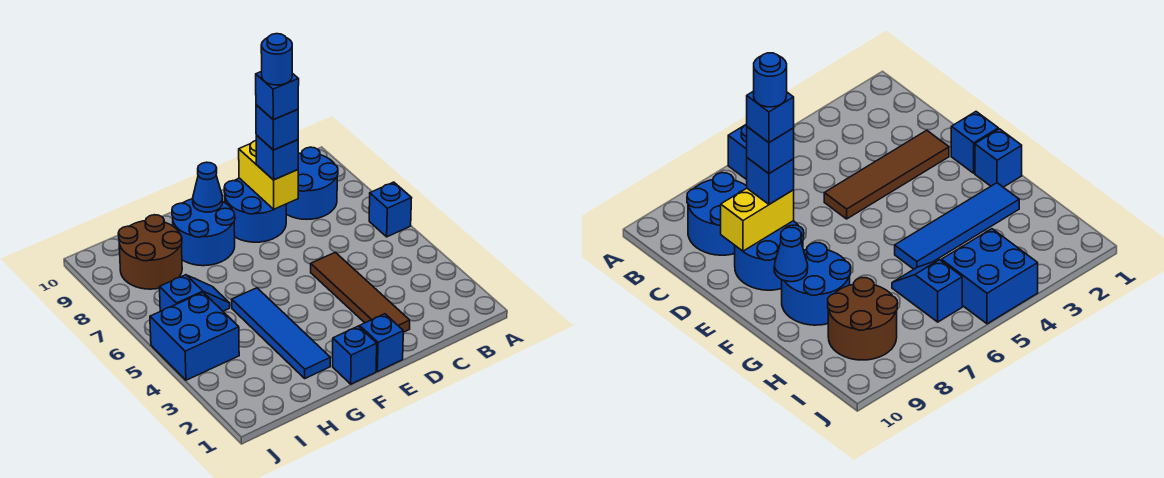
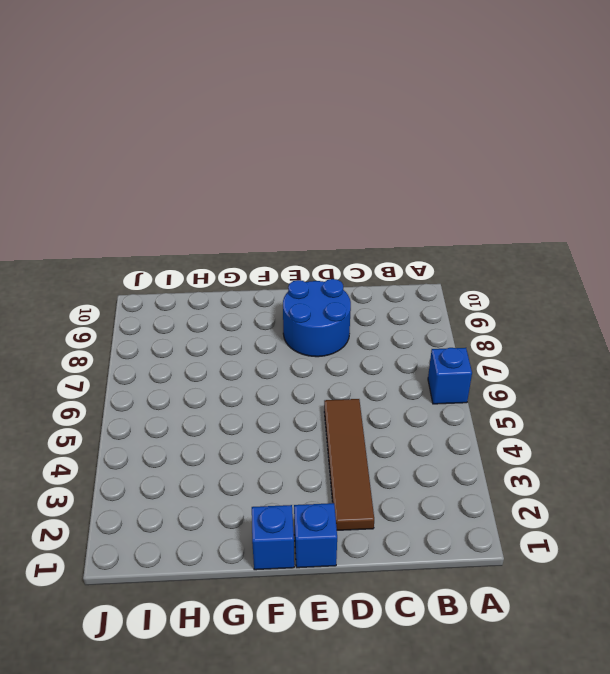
none -> blue 2x2 round brick [286,147,338,219]
none -> blue 2x2 round brick [172,199,235,266]
none -> blue 1x4 tile [232,288,330,378]

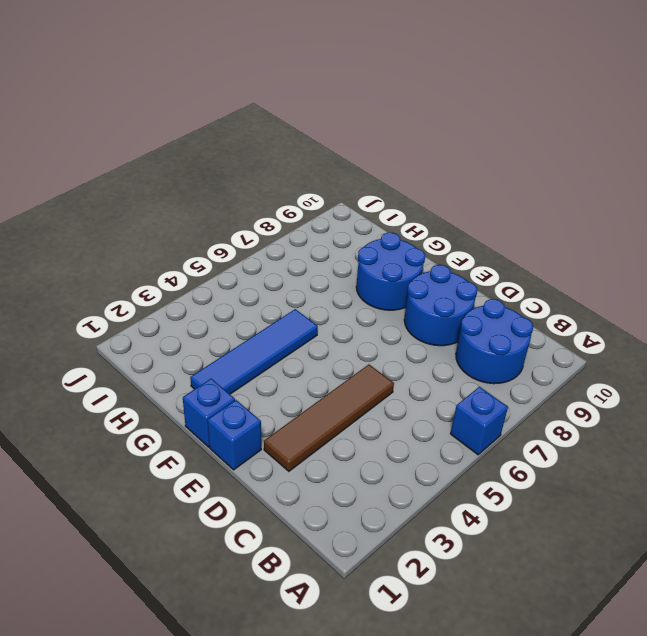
none -> blue 1x2 slope [160,275,230,311]
none -> brown 2x2 round brick [118,215,182,289]
none -> blue 2x2 brick [150,293,239,380]

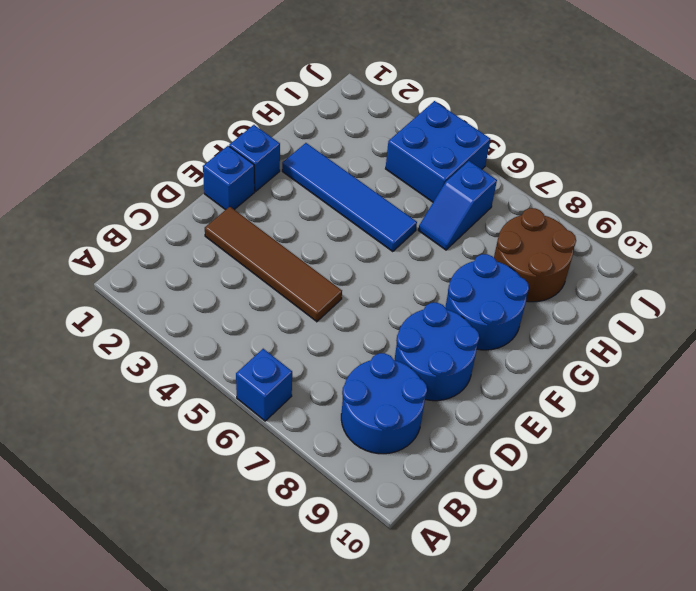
none -> yellow 1x2 brick [239,141,298,209]
none -> blue 1x1 cone [193,162,223,212]
none -> blue 1x1 brick [256,135,298,180]

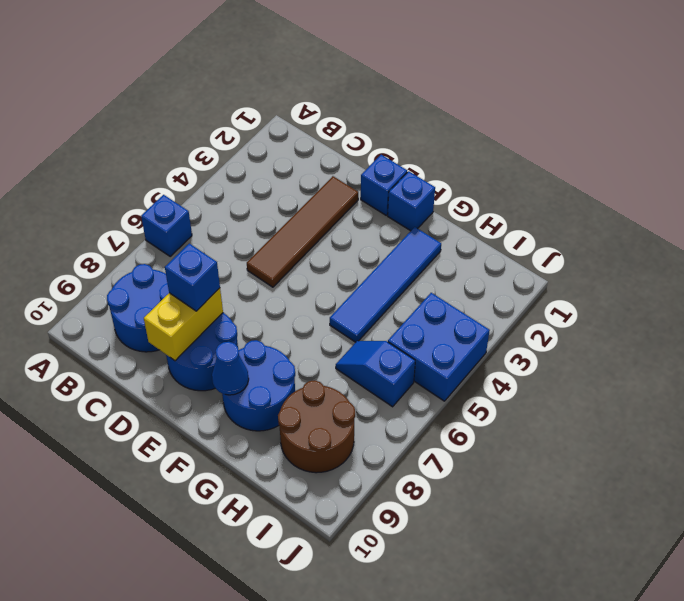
none -> blue 1x1 brick [256,105,298,150]
none -> blue 1x1 brick [256,71,299,120]
none -> blue 1x1 round brick [261,34,292,85]

